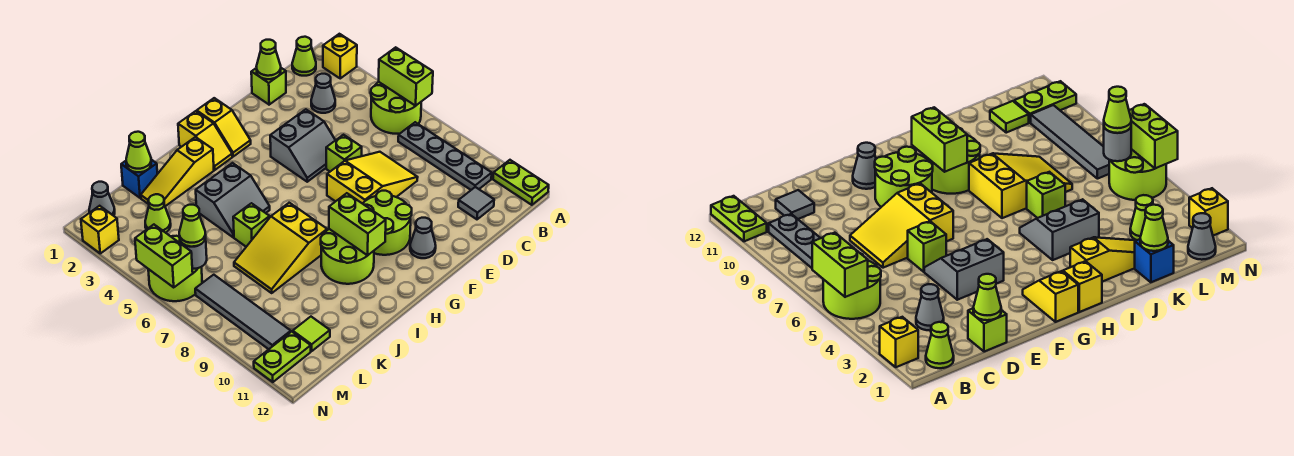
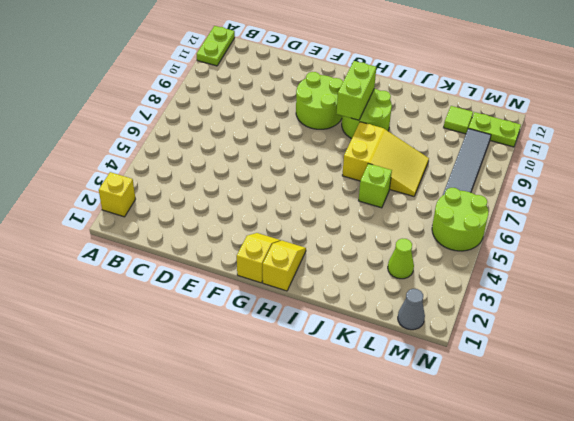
none -> lime 2x2 round brick [371,82,421,134]
none -> lime 1x1 cone [292,37,316,76]
none -> grey 1x4 plate [398,122,492,190]
none -> grey 1x1 cone [311,74,335,113]

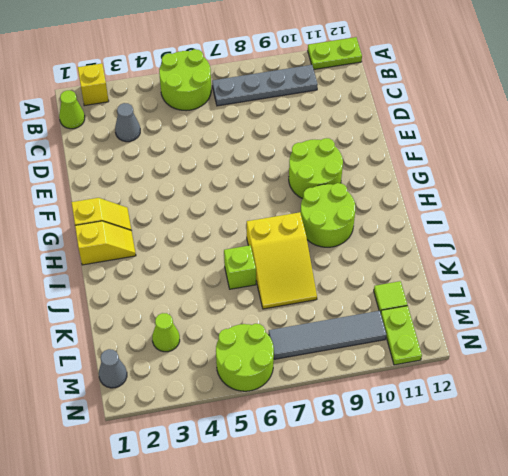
none -> grey 1x1 tile [458,187,494,219]
none -> lime 1x1 brick [251,68,286,105]
none -> yellow 2x3 slope [327,152,418,204]
none -> grey 2x2 slope [270,109,335,182]

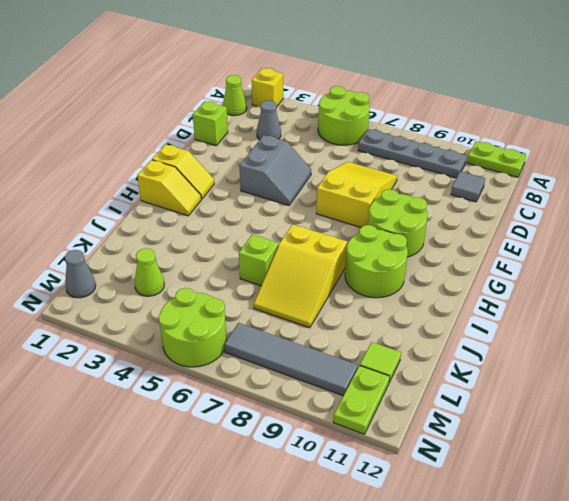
none -> lime 1x1 brick [326,135,362,171]
none -> grey 1x1 cone [410,218,436,258]
none -> yellow 1x3 slope [141,137,214,206]
none -> grey 2x2 slope [196,163,270,237]

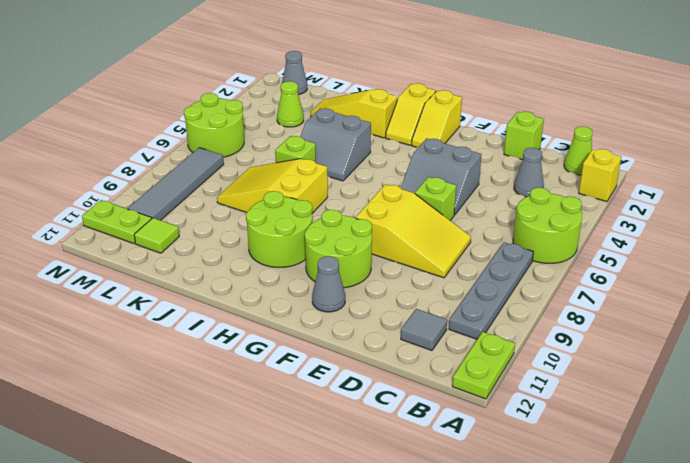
none -> blue 1x1 brick [121,160,157,198]
none -> yellow 1x1 brick [81,206,119,253]
none -> lime 1x2 brick [379,47,433,106]
none -> lime 1x1 cone [256,40,281,79]

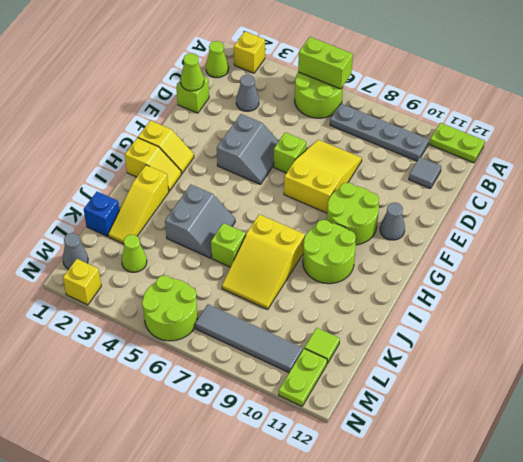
none -> lime 1x2 brick [329,193,386,256]
none -> lime 1x1 cone [126,132,151,172]
none -> grey 1x1 round brick [180,239,207,269]
none -> lime 1x2 brick [135,225,193,287]

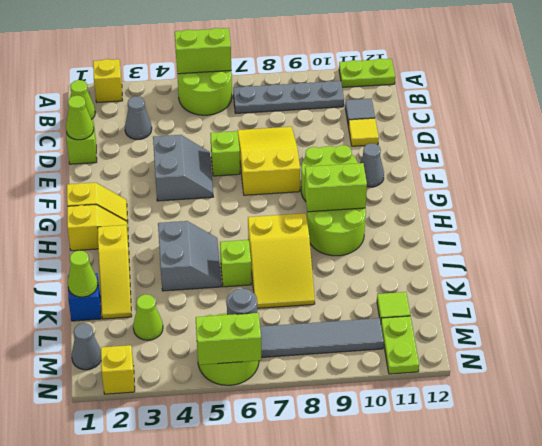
yellow 1x1 tile [348,118,379,146] -> none
none -> lime 1x1 cone [179,205,206,247]

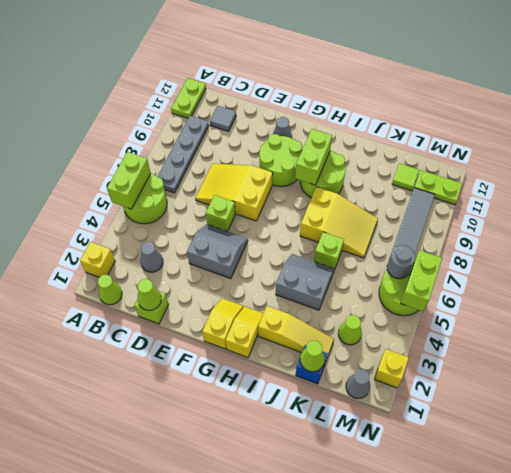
none -> lime 1x1 cone [179,205,206,247]

